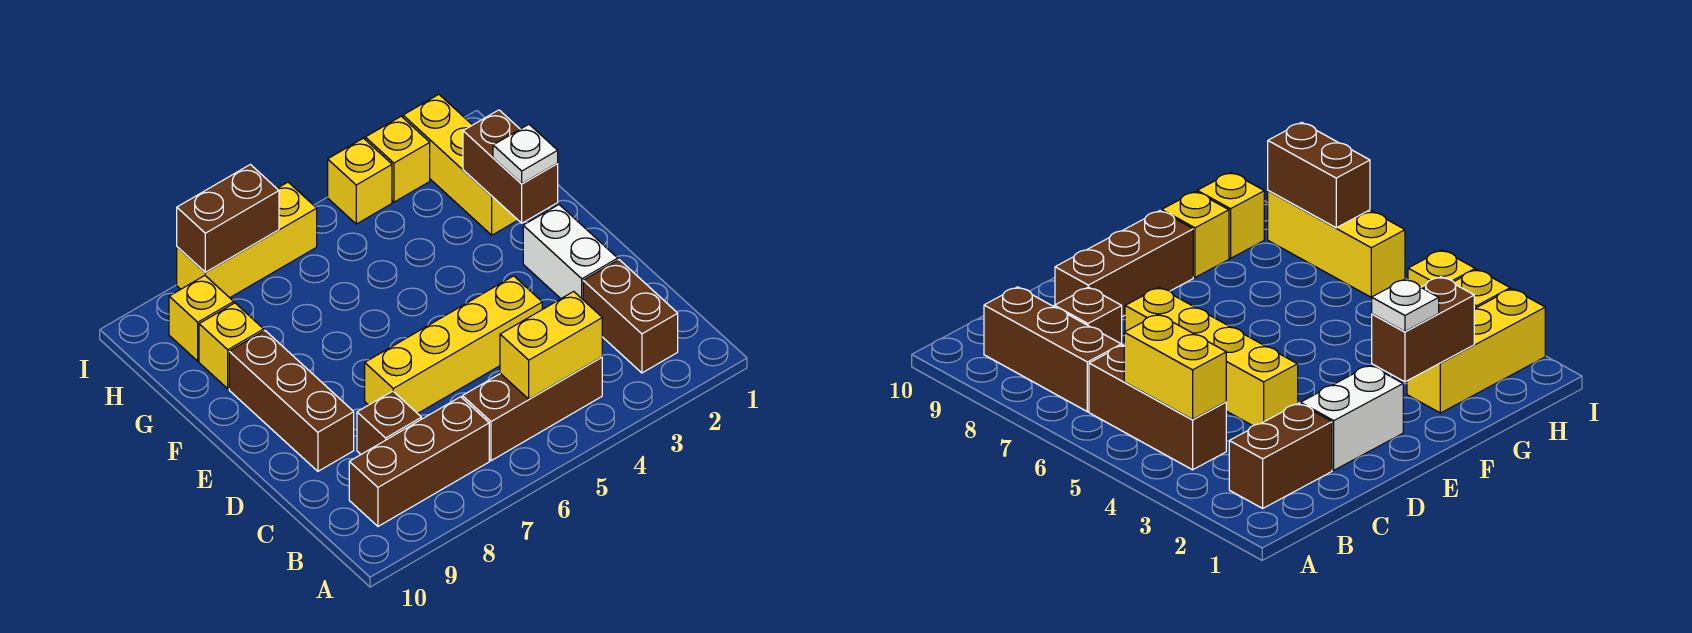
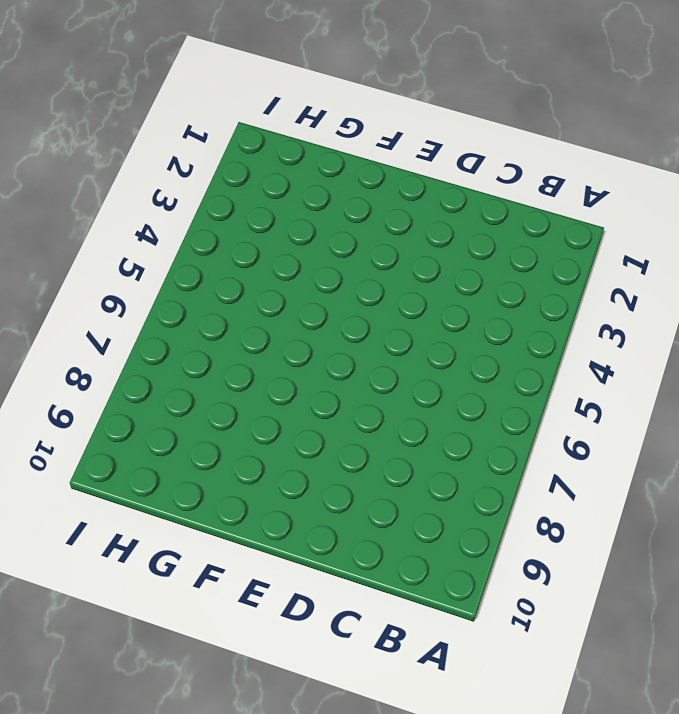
none -> brown 1x2 brick [583,260,678,373]
none -> brown 1x3 brick [462,357,602,461]
none -> brown 1x3 brick [349,397,489,526]

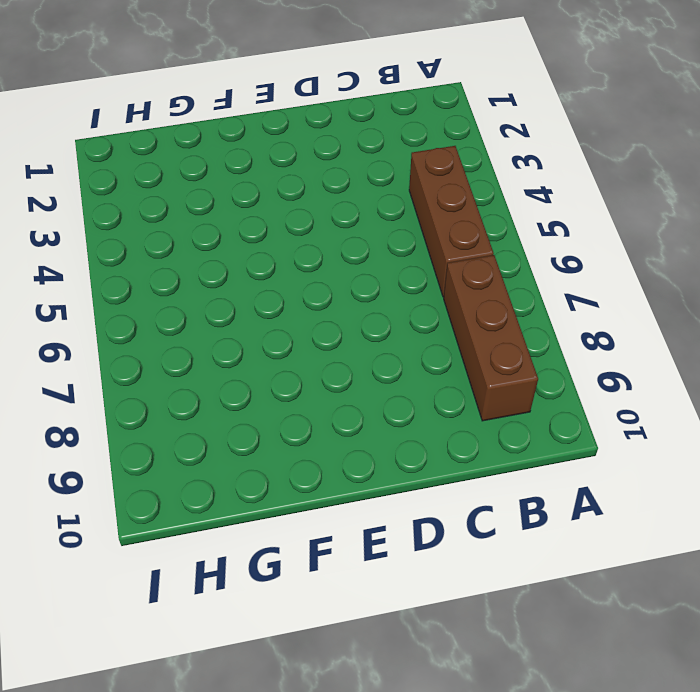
none -> brown 1x2 brick [583,260,678,373]
none -> brown 1x1 brick [357,391,421,454]
none -> white 1x2 brick [523,205,618,299]

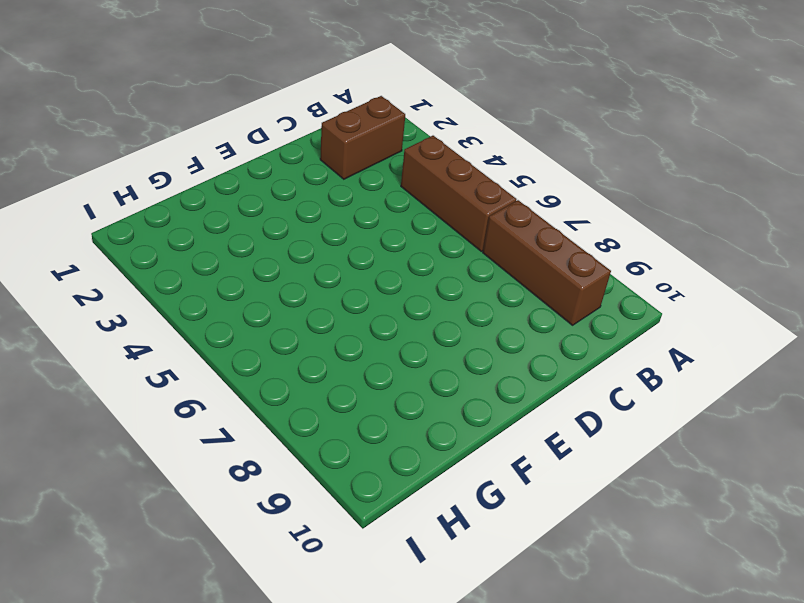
none -> brown 1x1 brick [357,391,421,454]
none -> white 1x2 brick [523,205,618,299]
none -> yellow 1x4 brick [365,276,542,414]

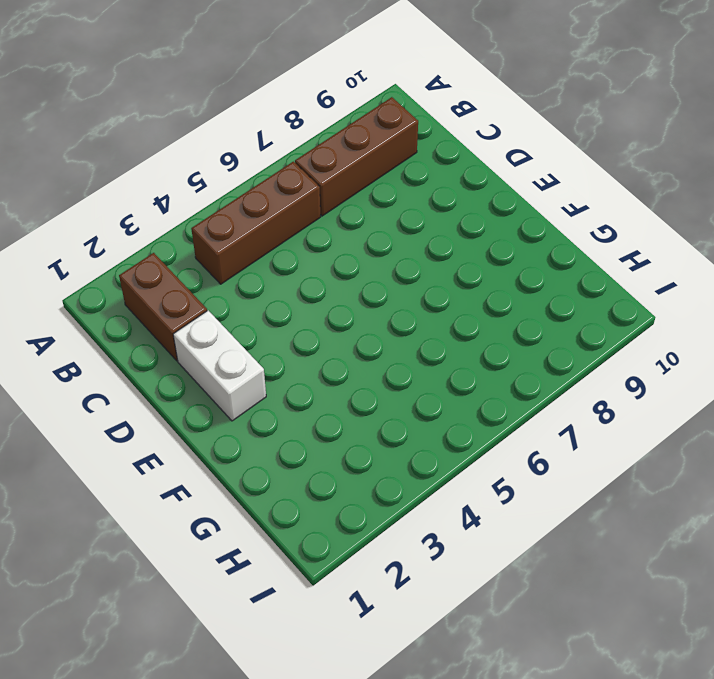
none -> brown 1x1 brick [357,391,421,454]
none -> yellow 1x4 brick [365,276,542,414]
none -> brown 1x3 brick [229,331,354,471]

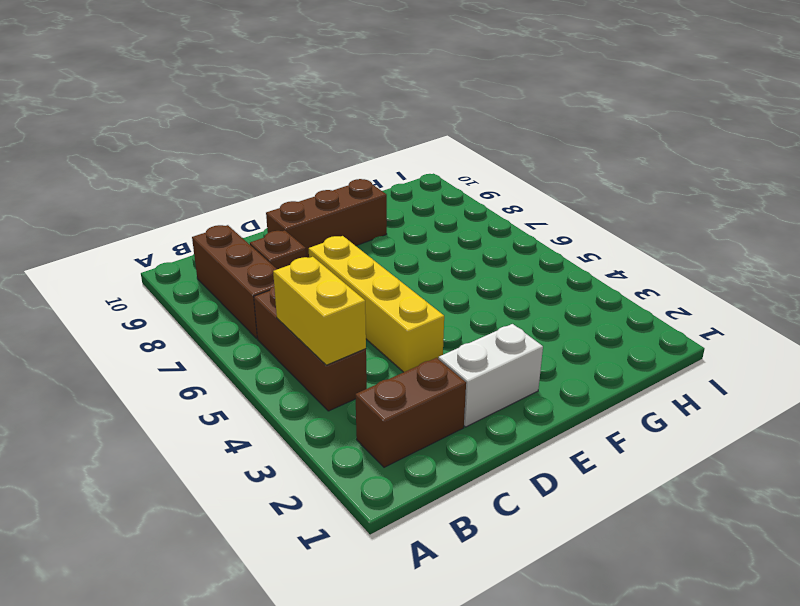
none -> yellow 1x3 brick [403,94,517,235]
none -> yellow 1x1 brick [199,303,264,389]
none -> yellow 1x1 brick [169,276,234,361]

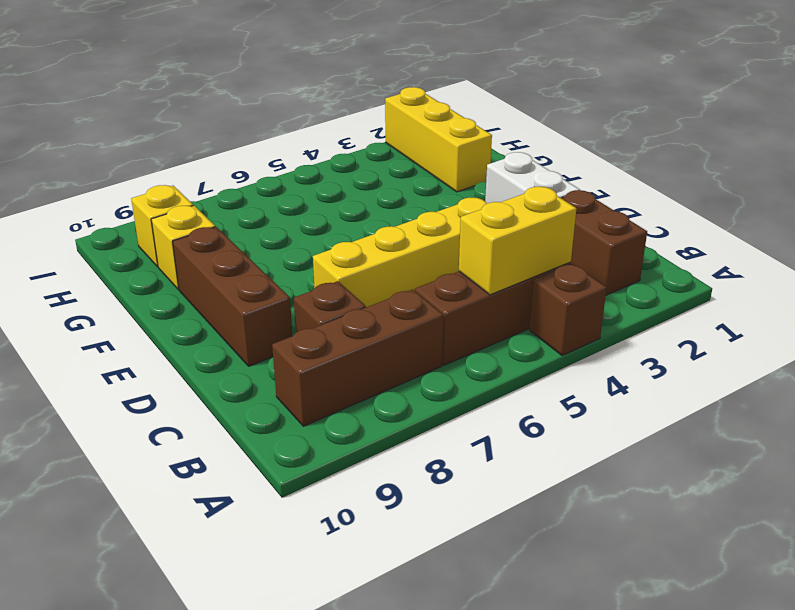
brown 1x1 brick [530,264,607,356] -> none
none -> yellow 1x1 brick [365,116,430,202]
none -> yellow 1x1 brick [328,138,392,224]
none -> yellow 1x3 brick [177,182,317,298]

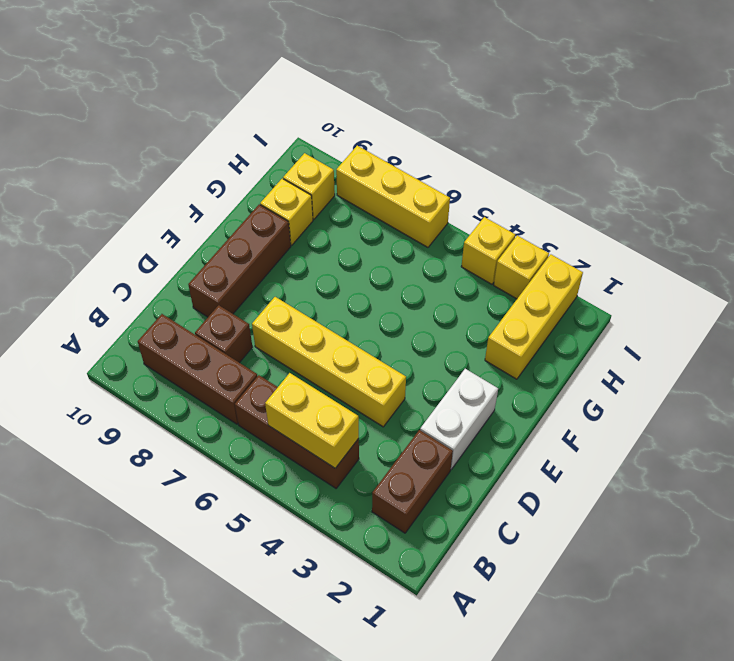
none -> brown 1x2 brick [463,110,558,223]
none -> brown 1x2 brick [177,164,279,272]
none -> white 1x1 plate [493,124,558,184]

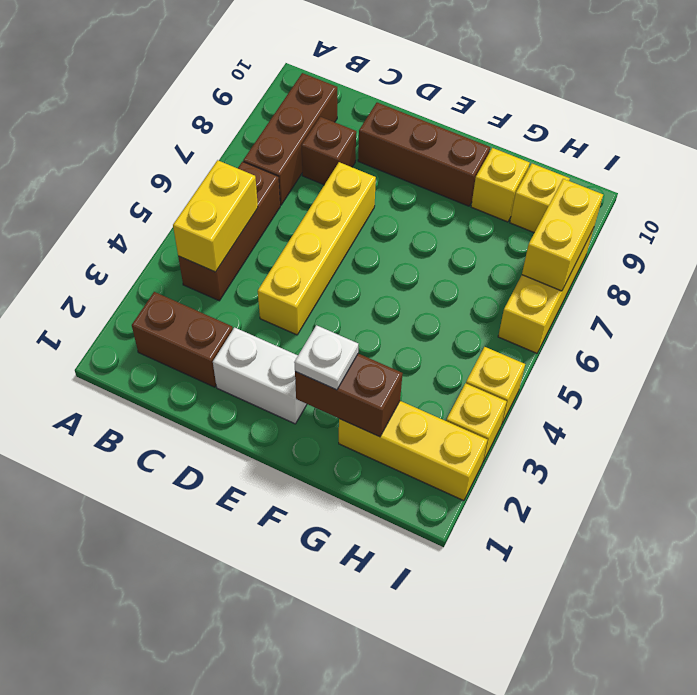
yellow 1x2 brick [522,179,603,291] -> brown 1x2 brick [177,164,279,272]

